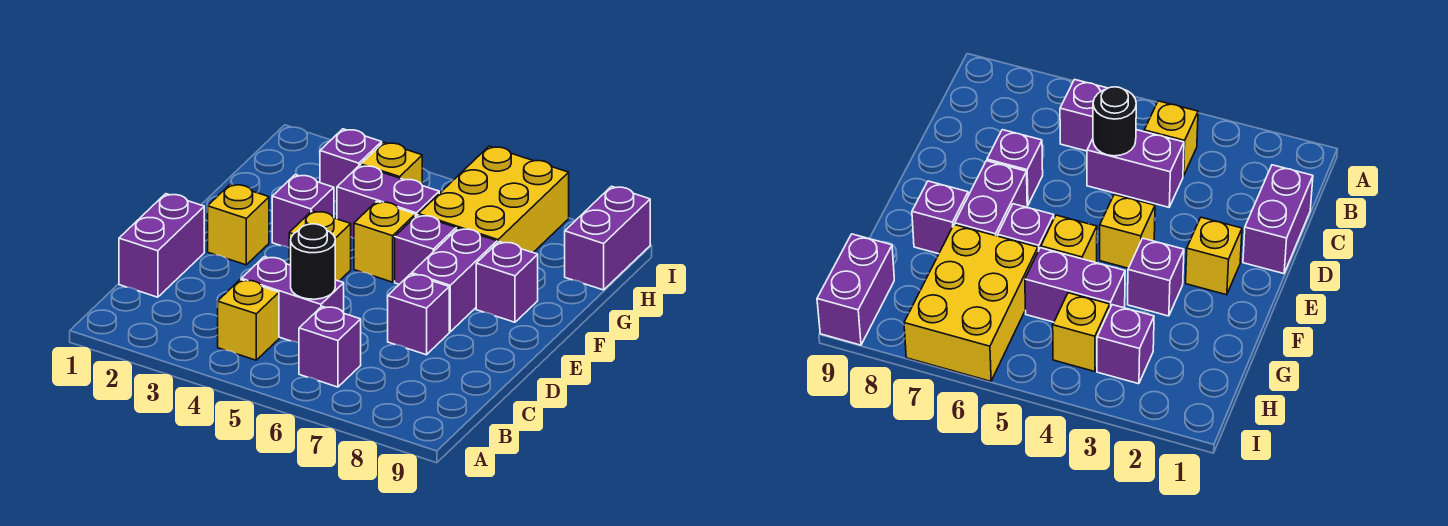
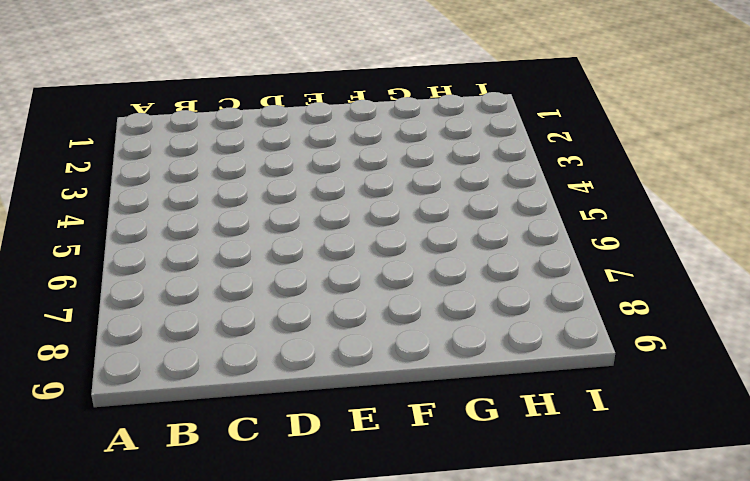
none -> yellow 1x1 brick [218,280,279,360]
none -> purple 1x1 brick [299,306,361,387]
none -> purple 1x2 brick [119,194,204,297]

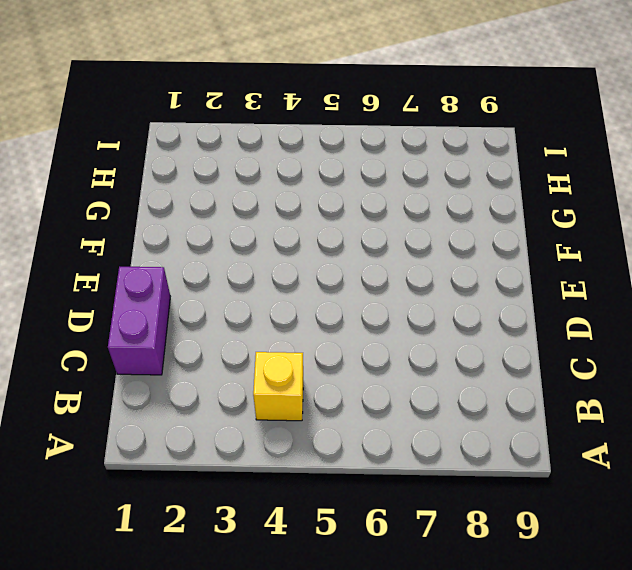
none -> purple 1x1 brick [299,306,361,387]
none -> purple 1x2 brick [241,257,344,343]
none -> purple 1x1 brick [388,274,449,355]

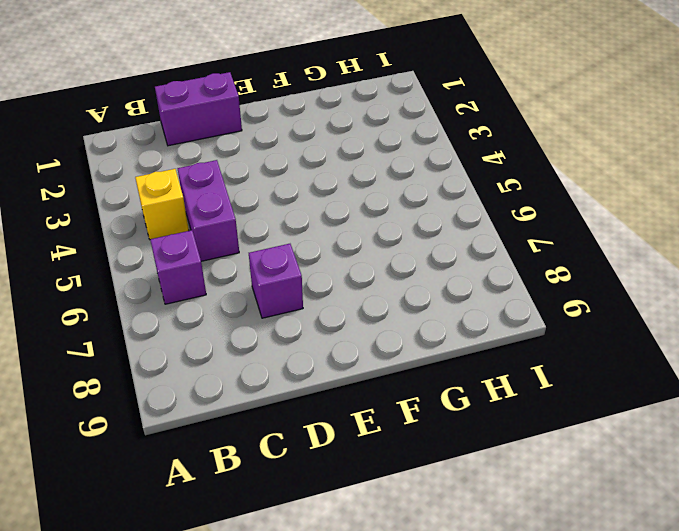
none -> yellow 1x1 brick [208,184,269,265]
none -> yellow 1x1 brick [289,211,351,281]
none -> purple 1x2 brick [412,228,497,332]

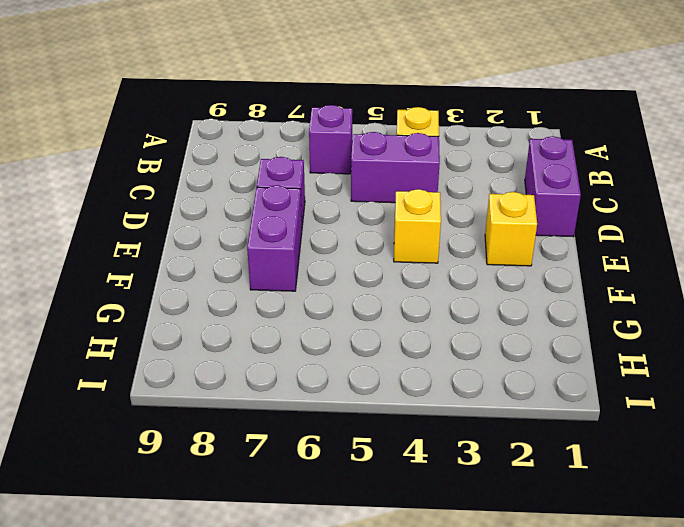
none -> purple 1x1 brick [272,175,334,248]
none -> yellow 1x1 brick [354,201,415,282]
none -> purple 1x1 brick [395,215,456,284]

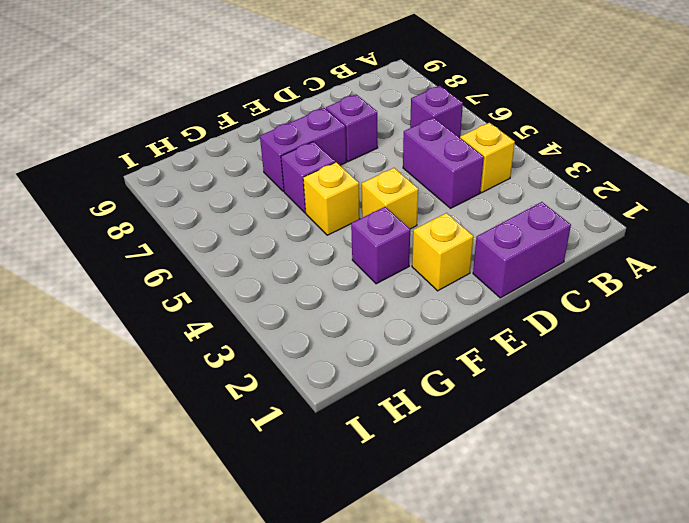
none -> purple 1x1 brick [476,242,538,322]
none -> purple 1x2 brick [337,165,439,238]
none -> yellow 2x3 brick [419,146,569,252]

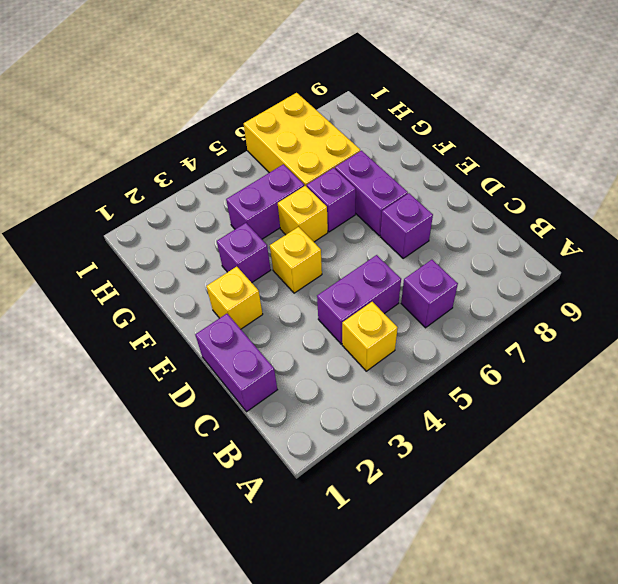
none -> purple 1x1 brick [476,242,538,322]
none -> purple 1x1 brick [320,129,382,202]
none -> yellow 1x1 brick [361,142,422,184]

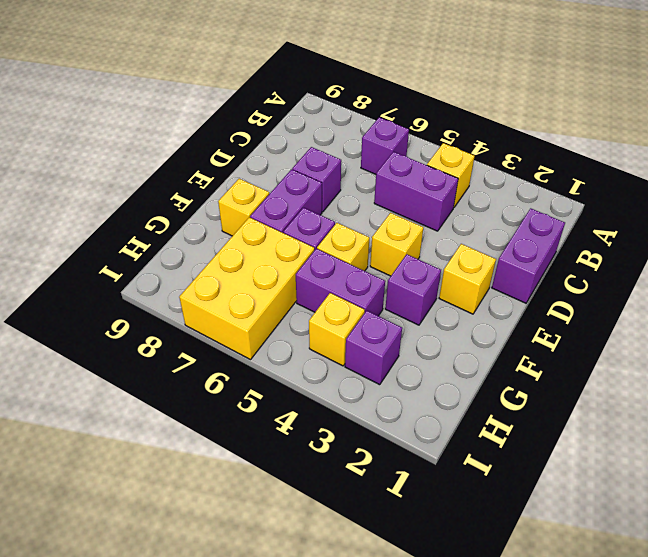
yellow 1x1 brick [218,179,269,236] -> purple 1x1 brick [476,242,538,322]
none -> purple 1x2 brick [565,186,650,290]
none -> black 1x1 round brick [291,224,335,299]

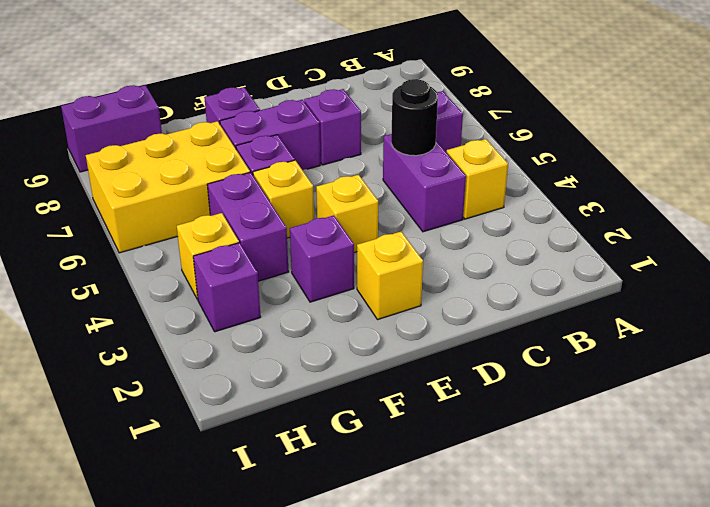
none -> purple 1x2 brick [119,194,204,297]

